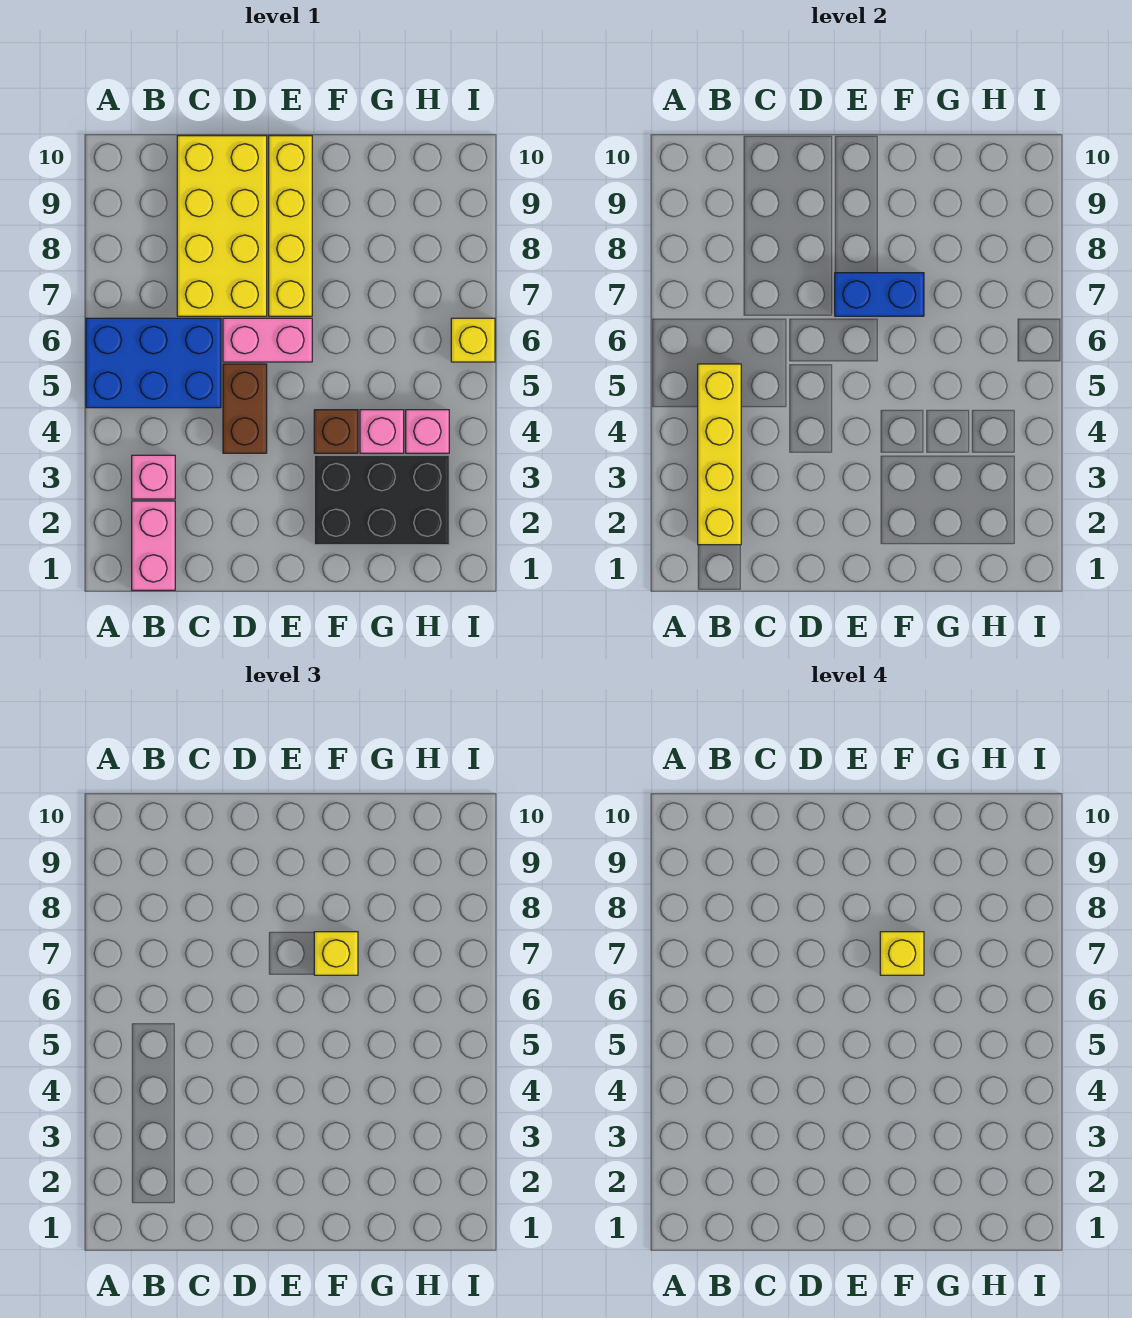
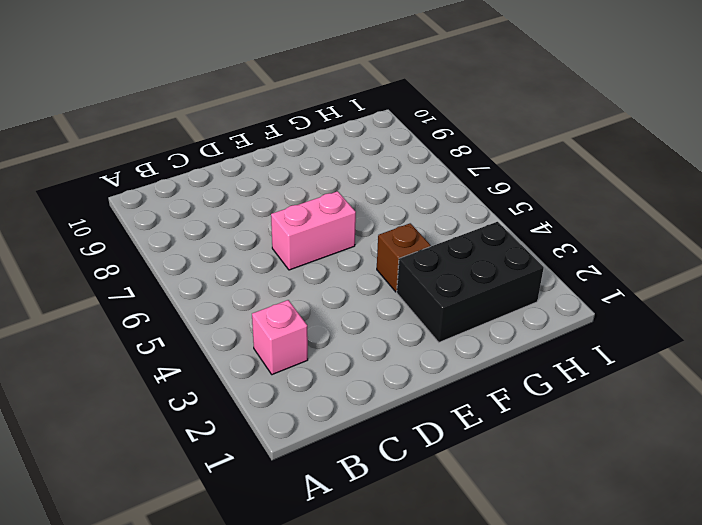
none -> blue 2x3 brick [86,318,221,408]
none -> pink 1x2 brick [132,501,175,590]
none -> yellow 2x4 brick [177,136,267,316]

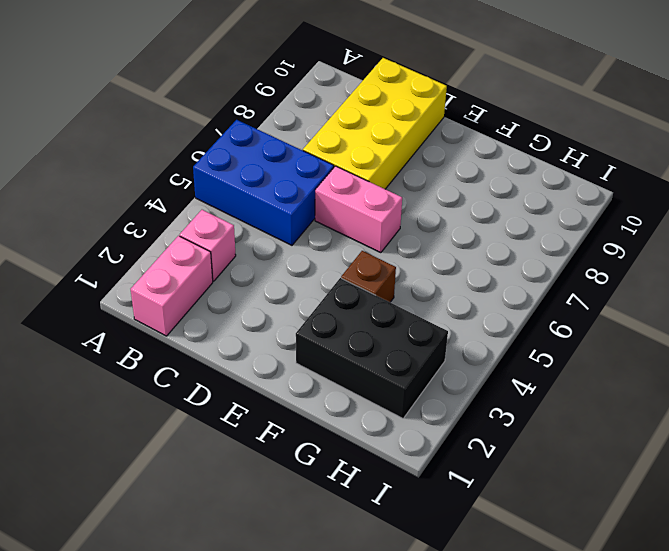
none -> brown 1x2 brick [223,364,267,453]
none -> yellow 1x4 brick [269,136,312,316]
none -> pink 1x1 brick [360,410,404,453]

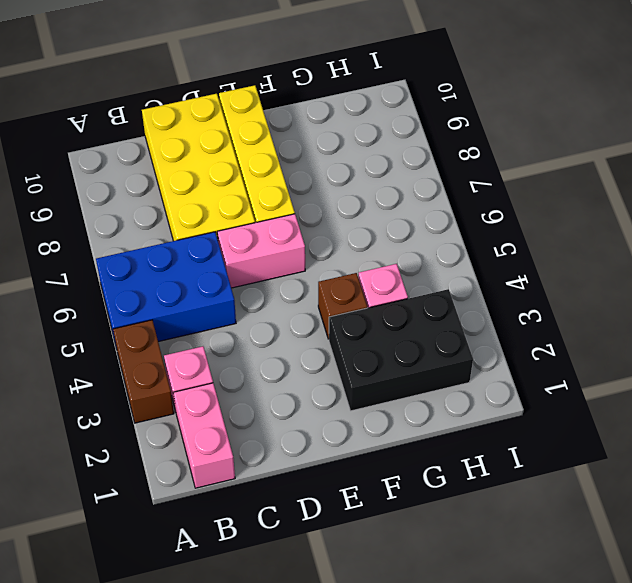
brown 1x2 brick [113,320,174,423] -> brown 1x2 brick moved to [223,364,267,453]
none -> pink 1x1 brick [406,410,449,453]
none -> yellow 1x1 brick [451,318,495,362]
none -> yellow 1x4 brick [698,364,741,545]

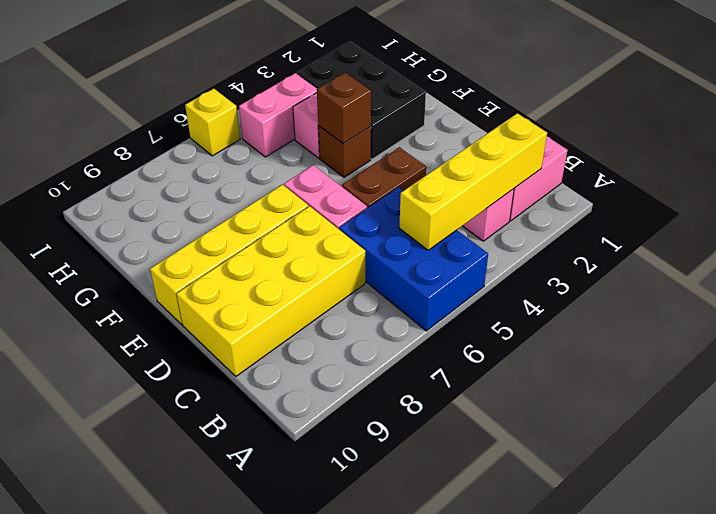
brown 1x1 brick [317,73,371,144] -> none
pink 1x2 brick [239,73,317,157] -> pink 1x1 brick [406,410,449,453]
none -> blue 1x2 brick [835,273,924,316]
none -> yellow 1x1 brick [314,932,358,975]
none -> yellow 1x1 brick [880,932,924,975]

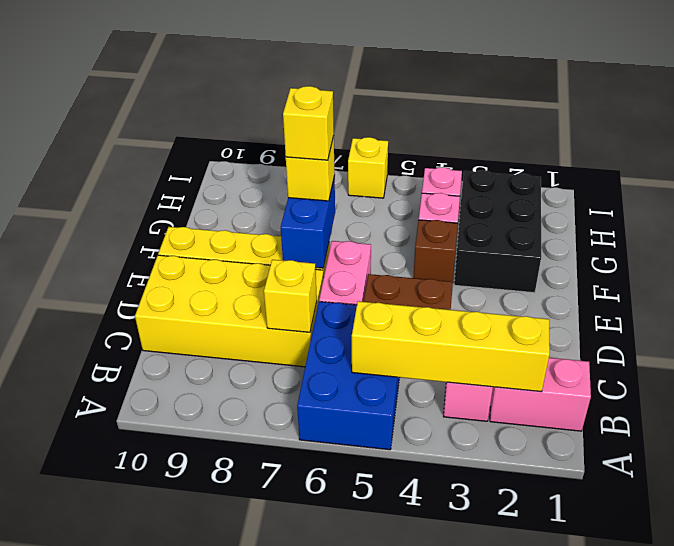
yellow 1x1 brick [264,260,317,332] -> none

